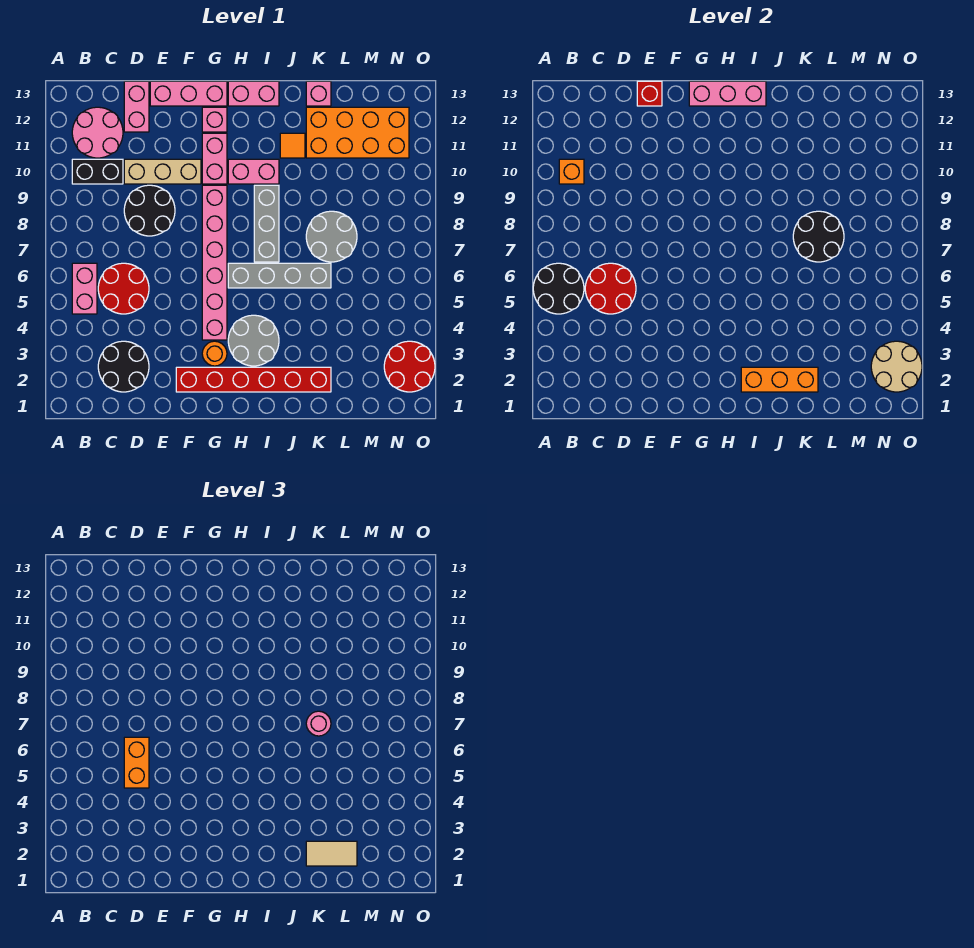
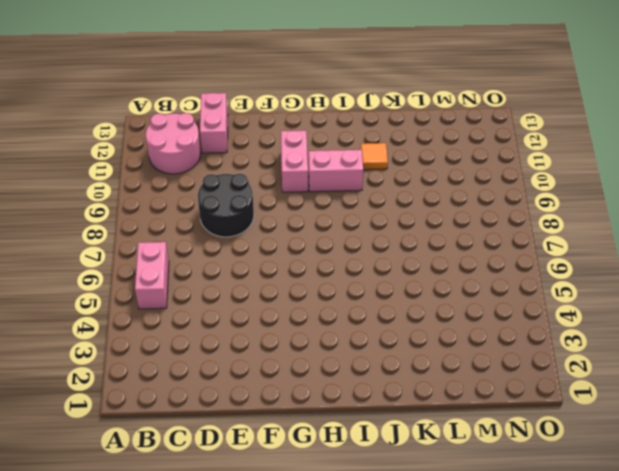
none -> black 1x2 brick [72,159,123,184]
none -> black 2x2 round brick [98,341,149,392]
none -> red 2x2 round brick [98,263,149,314]
none -> tan 1x3 brick [124,159,201,184]

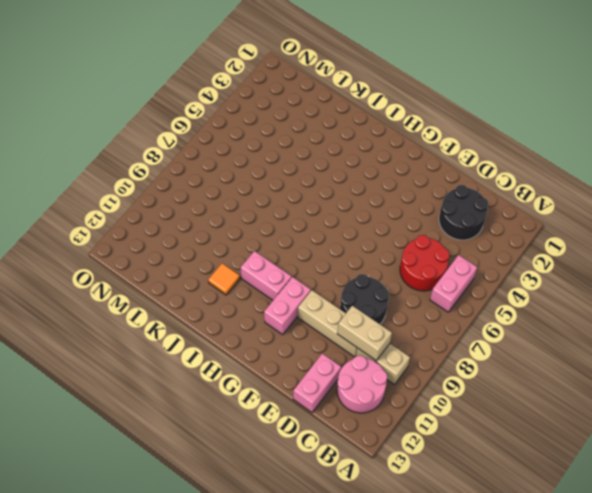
tan 1x2 brick [356,344,410,384] -> black 1x2 brick [72,159,123,184]
tan 1x2 brick [337,306,392,361] -> none
none -> pink 1x3 brick [150,81,227,106]
none -> red 1x6 brick [176,367,331,392]
none -> orange 1x1 round brick [202,341,227,366]
none -> pink 1x6 brick [202,185,227,340]

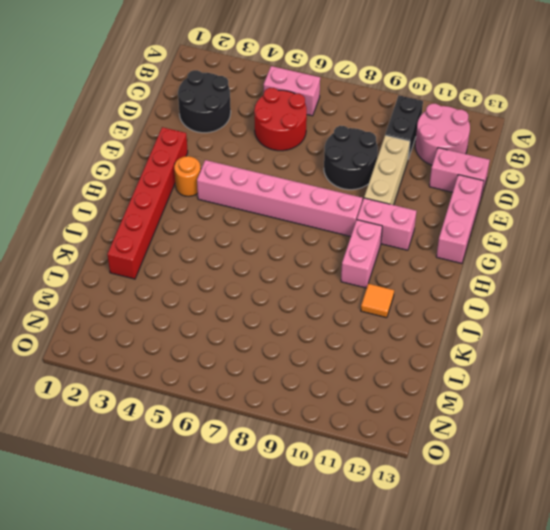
none -> pink 1x1 brick [202,107,227,132]
none -> grey 2x2 round brick [228,315,279,366]
none -> grey 1x4 brick [228,263,331,288]
none -> pink 1x2 brick [228,81,279,106]

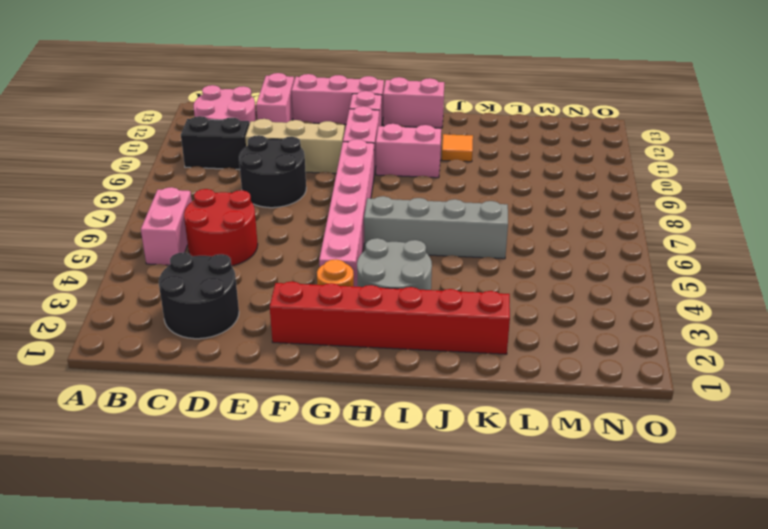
none -> grey 1x3 brick [254,185,279,262]
none -> grey 2x2 round brick [306,211,357,262]
none -> orange 2x4 brick [306,107,409,158]
none -> pink 1x1 brick [306,81,331,106]

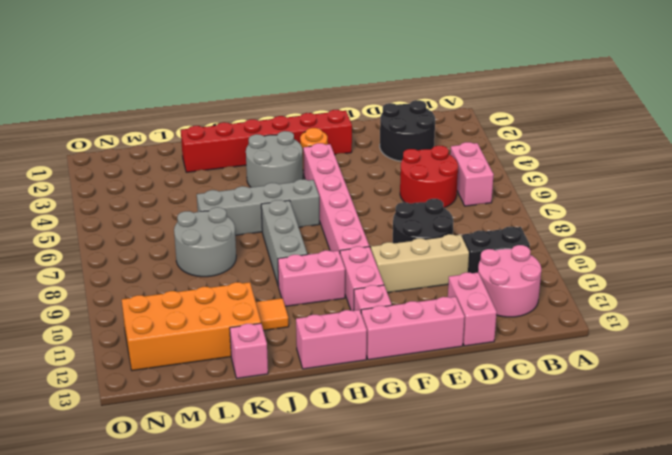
none -> red 2x2 round brick [384,341,435,392]
none -> black 2x2 round brick [533,263,584,314]
none -> orange 1x1 brick [559,159,584,184]
none -> red 2x2 round brick [585,263,636,314]

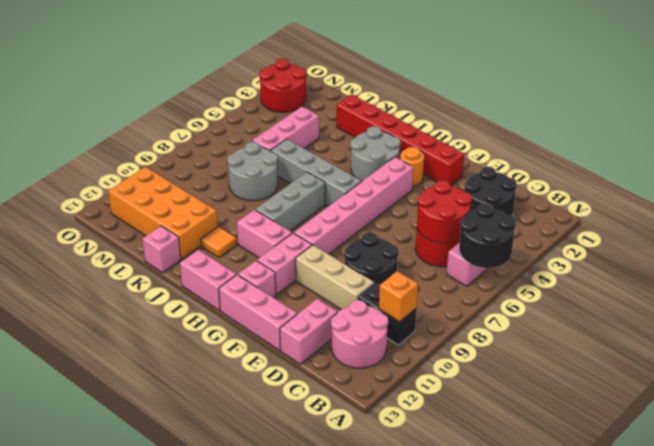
pink 1x3 brick [253,107,319,151] -> pink 1x3 brick turned to [689,81,766,106]
none -> red 1x1 brick [637,81,662,106]
none -> orange 1x3 brick [741,367,818,392]
none -> black 2x2 round brick [793,211,844,262]
none -> tan 2x2 round brick [871,341,922,392]

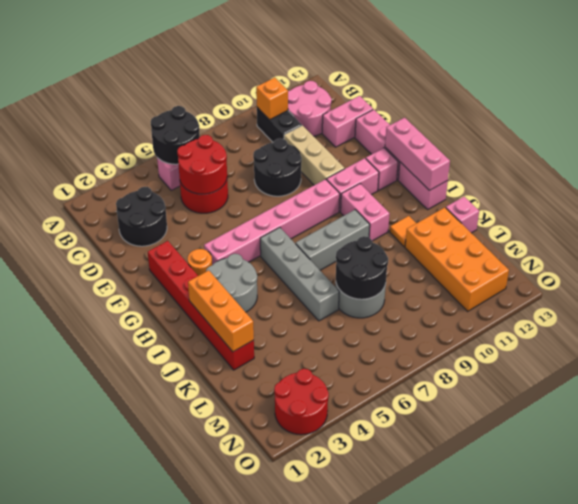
none -> red 1x1 brick [637,81,662,106]
none -> tan 2x2 round brick [871,341,922,392]
none -> orange 1x2 brick [124,737,149,788]
none -> tan 1x2 tile [306,841,357,866]

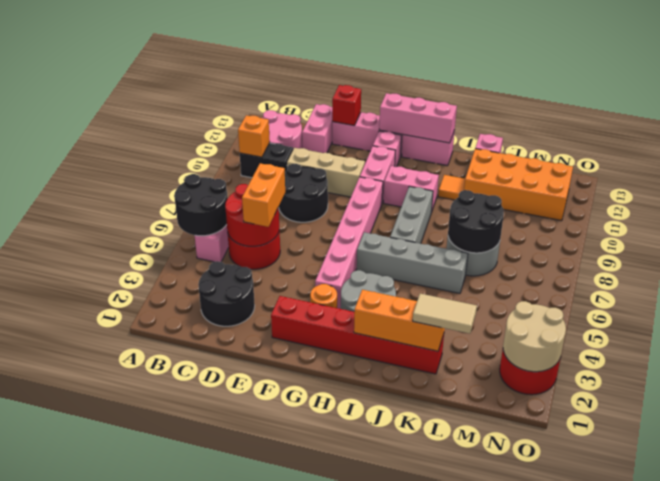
none -> pink 1x1 round brick [306,711,331,736]

